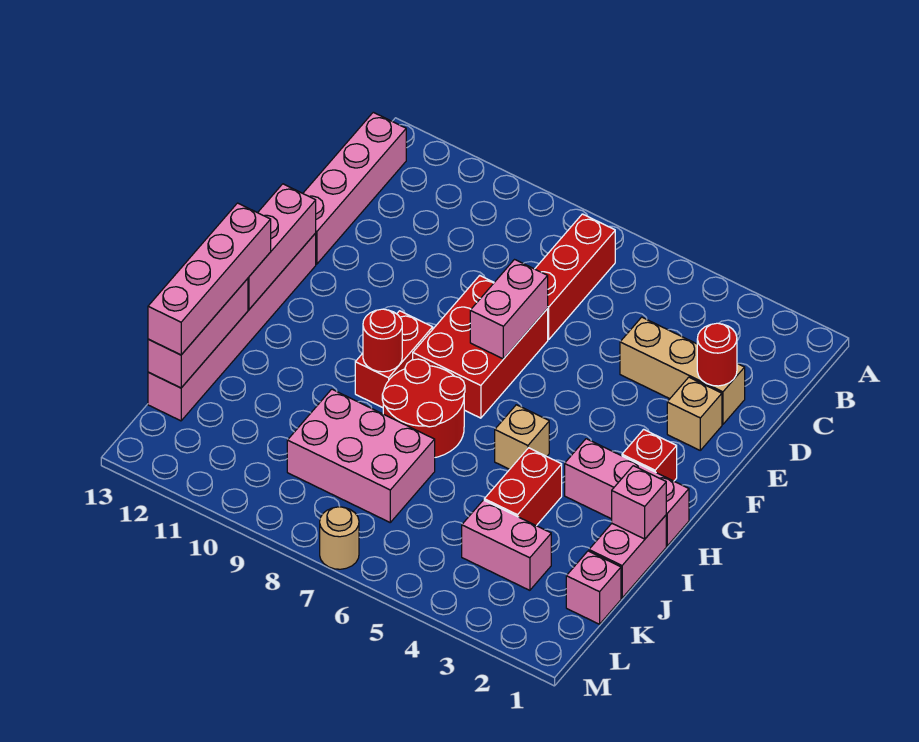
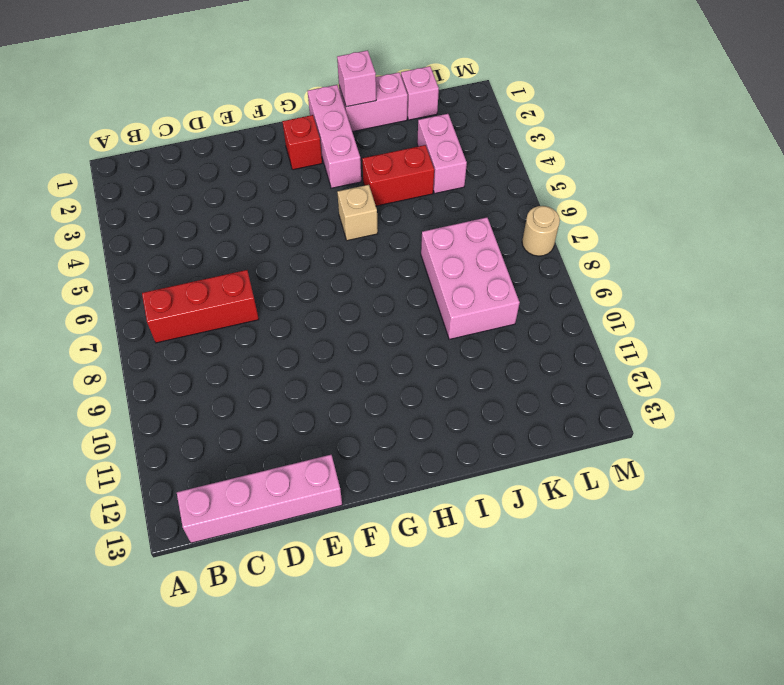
none -> tan 1x3 brick [620,317,745,424]
none -> tan 1x1 brick [667,377,722,450]
none -> red 2x3 brick [413,275,548,418]

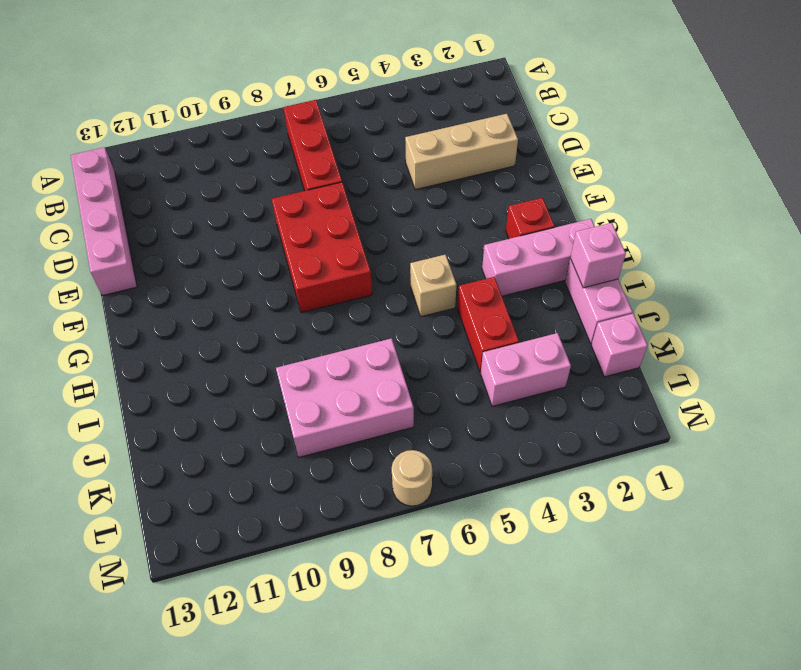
none -> tan 1x1 brick [667,377,722,450]
none -> pink 1x6 brick [148,233,316,421]
none -> red 1x2 brick [355,311,433,408]

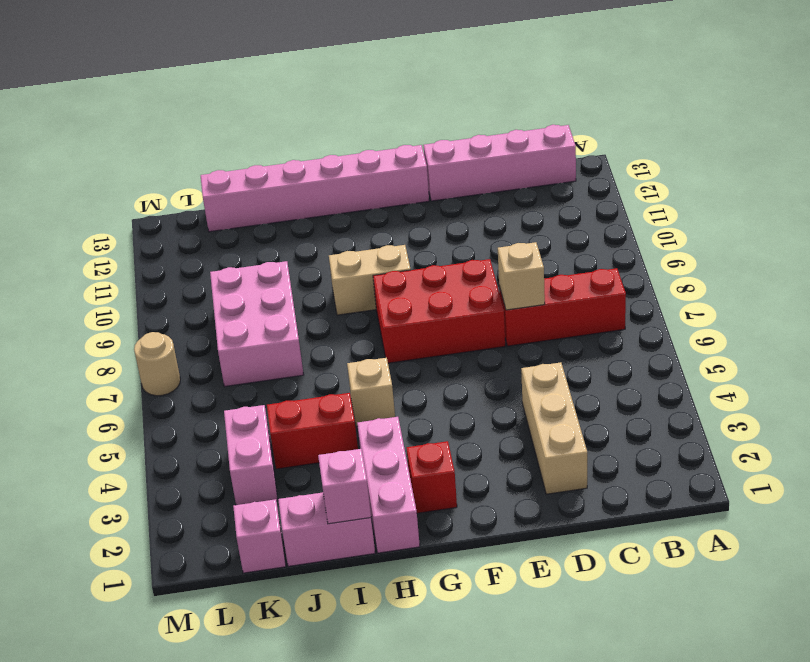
tan 1x1 brick [498,242,545,310] -> tan 1x1 brick moved to [667,377,722,450]
tan 1x2 brick [329,245,411,315] -> red 1x2 brick [355,311,433,408]
none -> red 2x2 round brick [382,359,465,457]
none -> red 1x1 round brick [697,323,737,386]
none -> pink 1x2 brick [470,260,548,359]

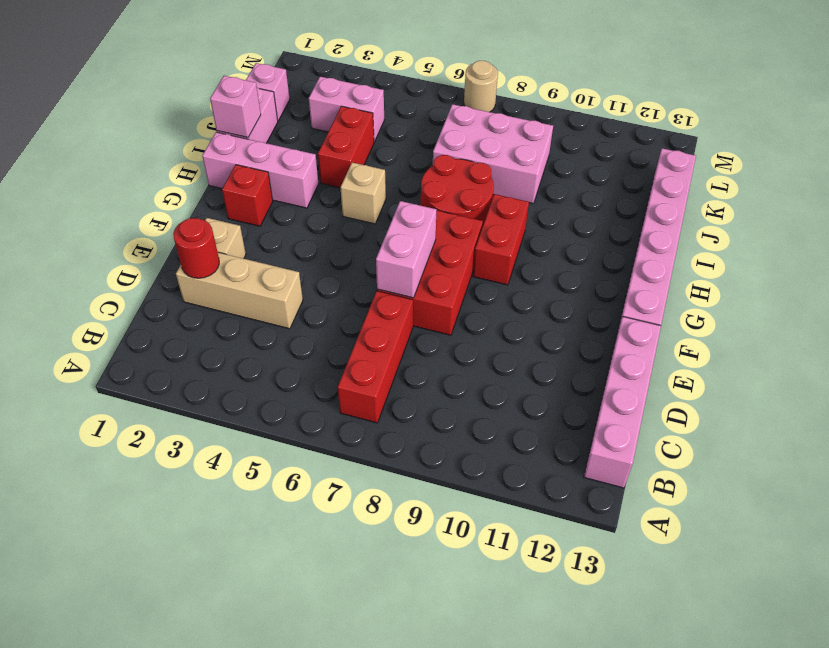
none -> pink 1x3 brick [248,184,316,309]
none -> red 1x1 round brick [363,309,402,372]
none -> pink 1x3 brick [148,279,248,388]

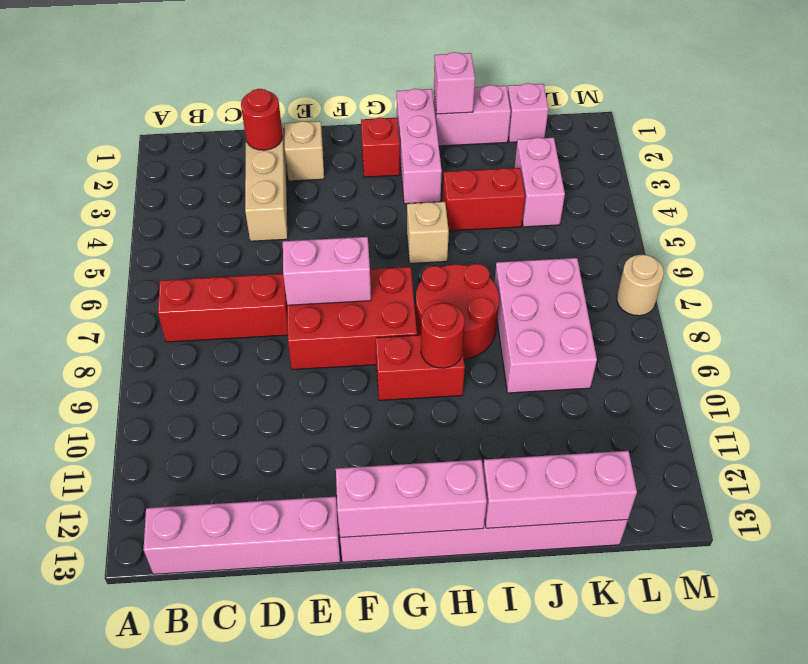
none -> pink 1x4 brick [148,203,271,355]

